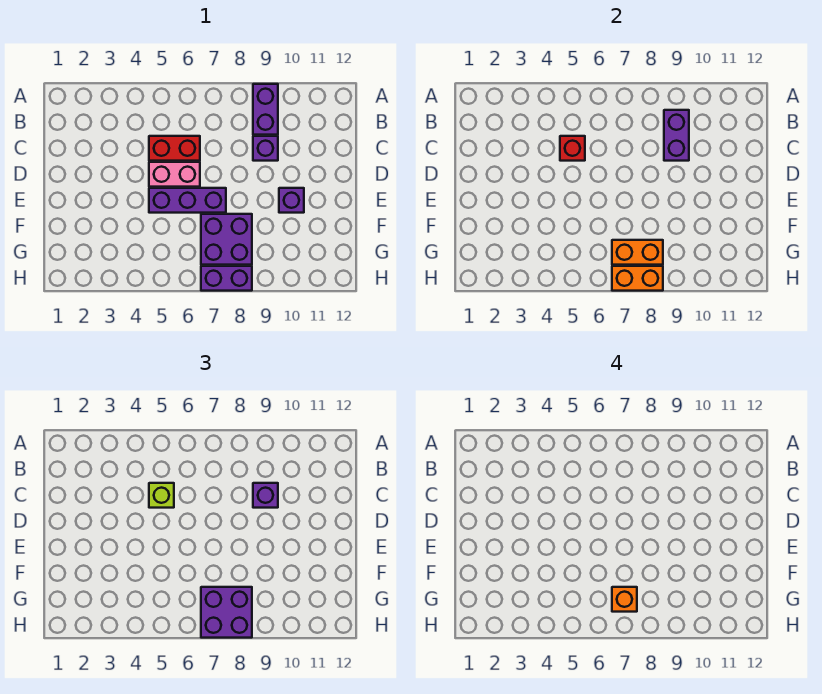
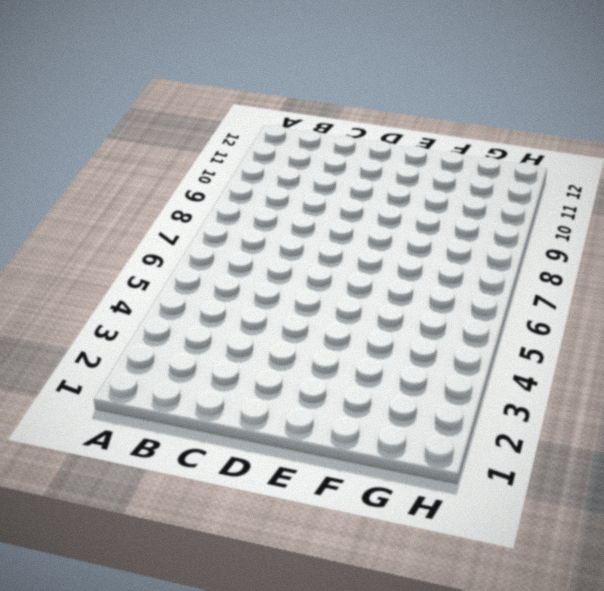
none -> purple 1x2 brick [253,84,278,135]
none -> red 1x2 brick [149,136,200,161]
none -> purple 1x1 brick [253,136,278,161]

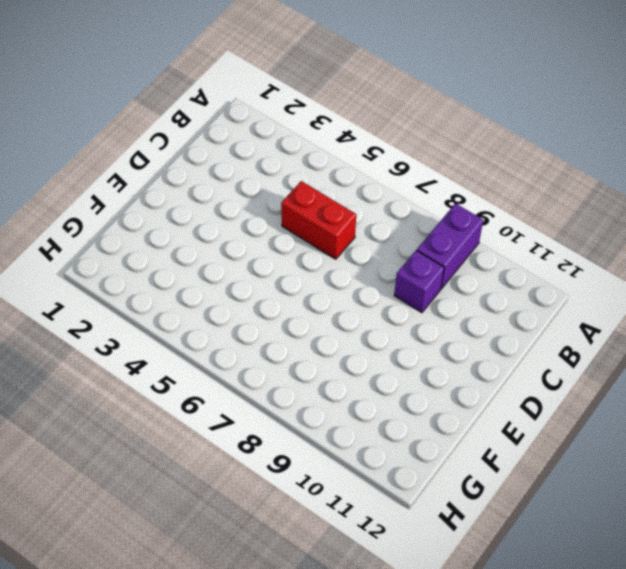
none -> pink 1x2 brick [149,162,200,187]
none -> purple 1x3 brick [149,188,226,213]
none -> purple 1x1 brick [279,188,304,213]

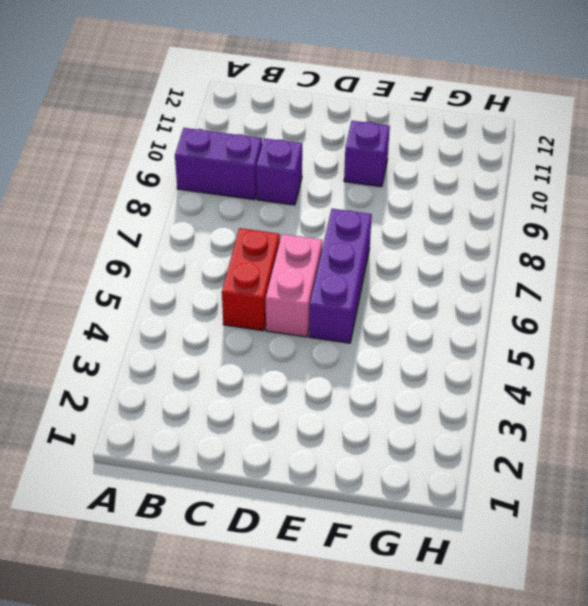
none -> purple 2x2 brick [201,214,252,265]
none -> purple 1x2 brick [201,266,252,291]
none -> purple 1x2 brick [664,110,689,161]

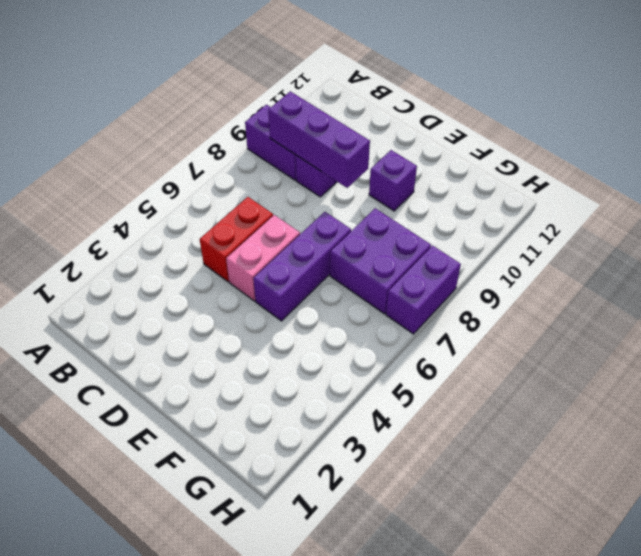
purple 1x3 brick [268,91,370,188] -> purple 1x2 brick [664,110,689,161]
none -> red 1x1 brick [560,136,585,161]
none -> orange 1x2 brick [612,240,663,265]
none -> orange 1x2 brick [612,266,663,291]

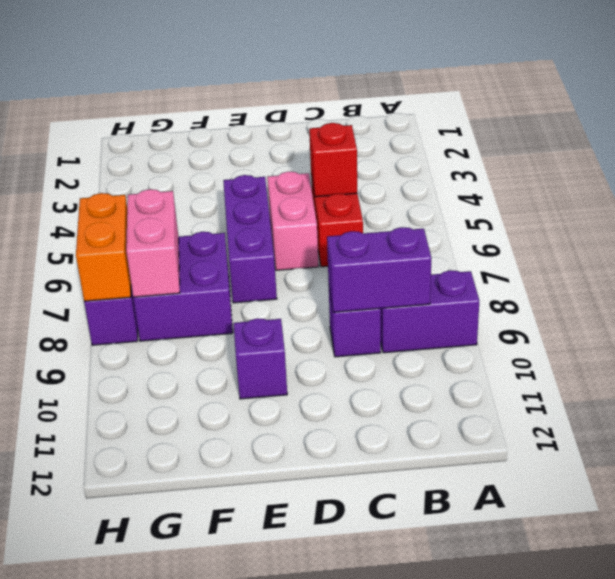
pink 1x2 brick [126,189,180,297] -> orange 1x2 brick [612,240,663,265]
none -> lime 1x1 brick [149,483,174,508]
none -> purple 1x1 brick [253,483,278,508]
none -> purple 2x2 brick [201,587,252,638]

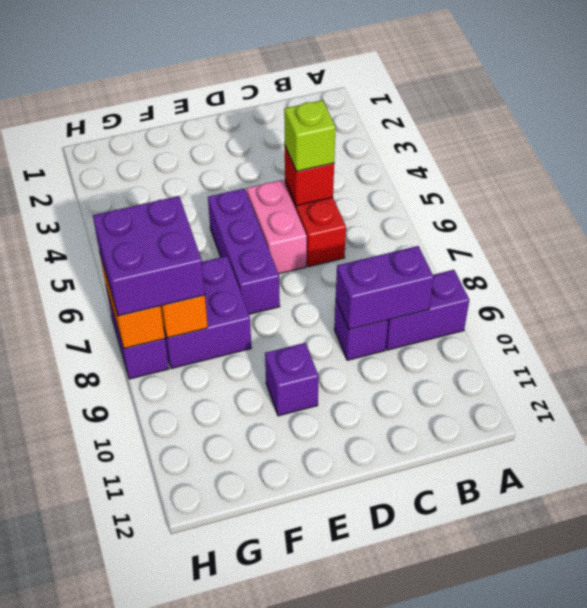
none -> purple 1x1 brick [253,483,278,508]
none -> orange 1x1 brick [612,587,637,612]

